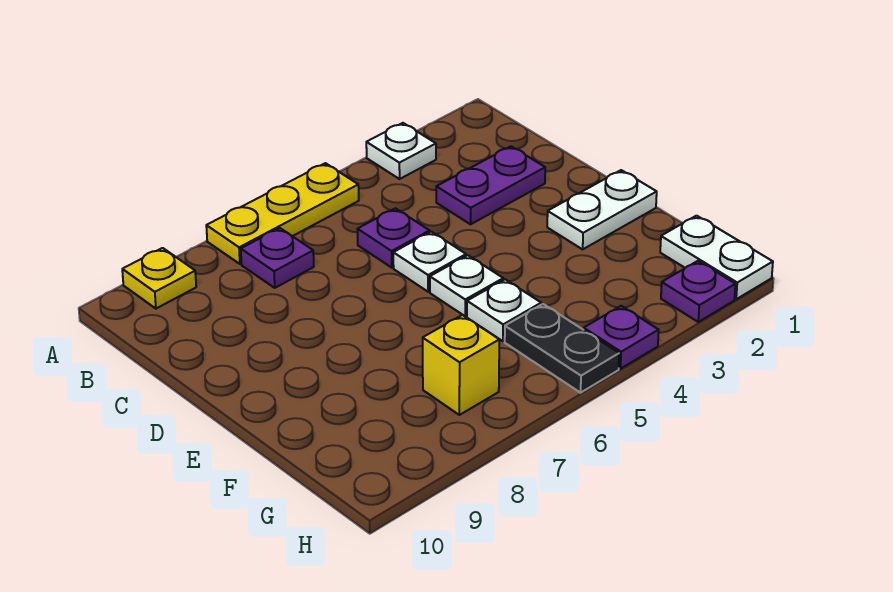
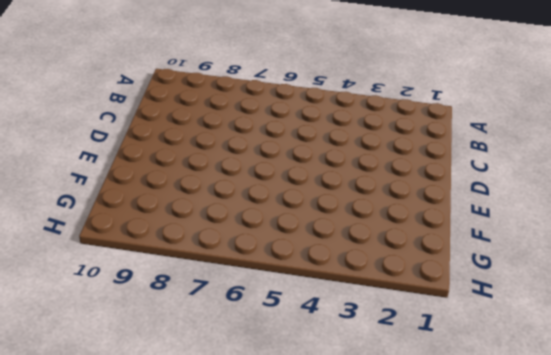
none -> white 1x1 plate [366,123,436,179]
none -> yellow 1x3 plate [206,163,359,264]
none -> yellow 1x1 plate [122,248,196,309]

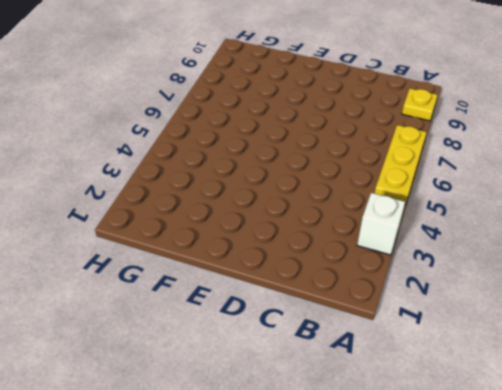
white 1x1 brick [357,193,405,255] -> white 1x1 plate [366,123,436,179]
none -> purple 1x1 plate [241,228,314,288]
none -> purple 1x2 plate [436,146,545,224]
none -> purple 1x1 plate [358,208,430,268]

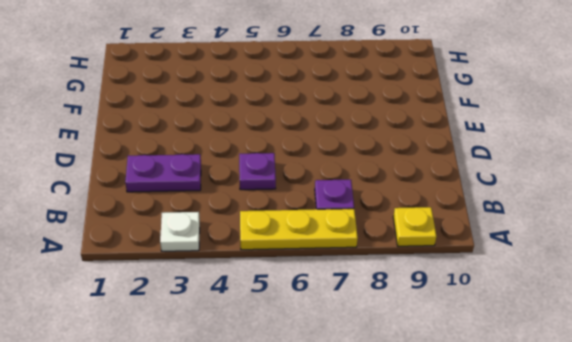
none -> white 1x1 plate [393,232,466,292]
none -> white 1x2 plate [547,170,657,249]
none -> white 1x1 plate [430,255,503,316]

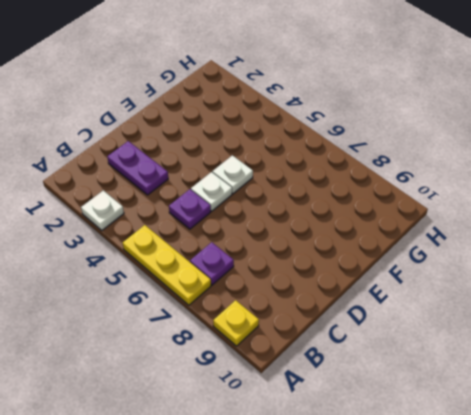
none -> white 1x2 plate [547,170,657,249]
none -> white 1x1 plate [467,279,541,341]
none -> white 1x2 plate [660,216,773,299]

